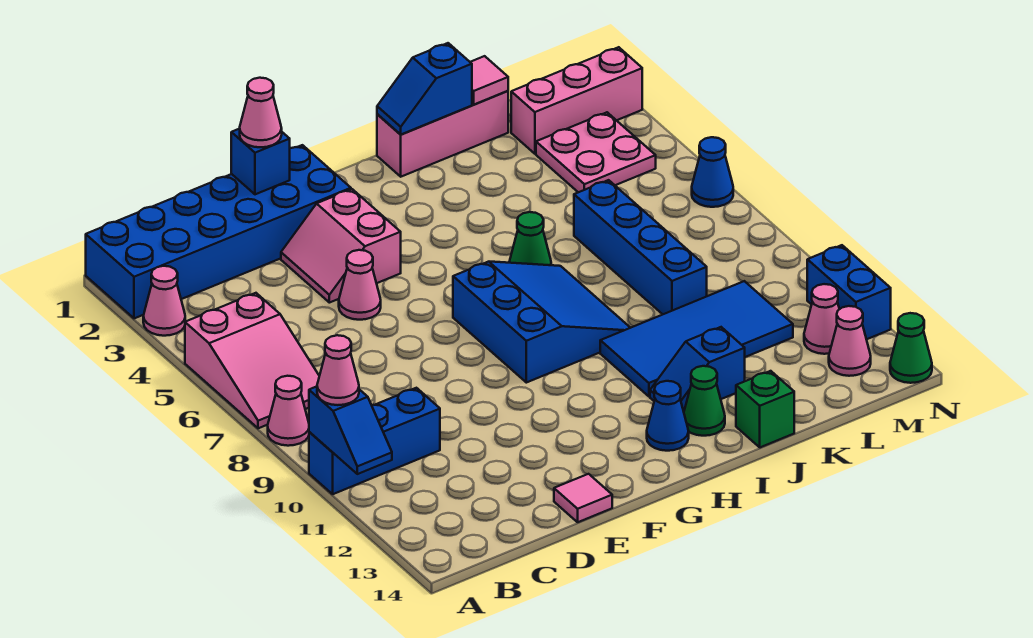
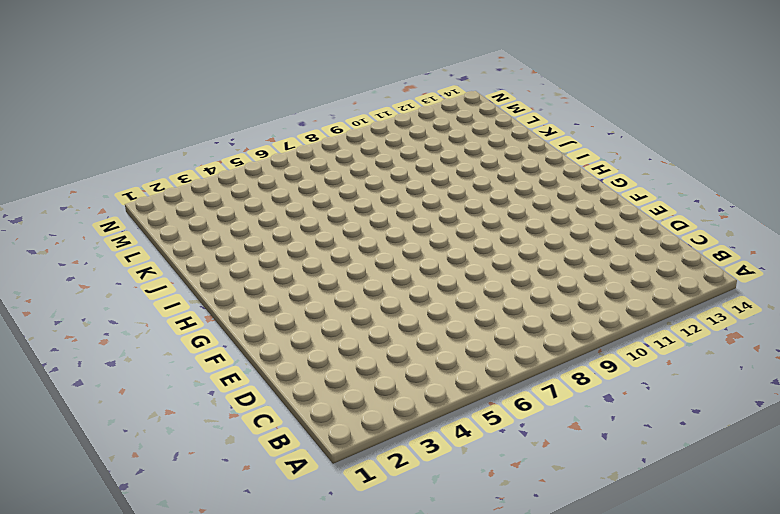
none -> blue 2x6 brick [86,145,351,318]
none -> pink 1x1 cone [143,266,185,336]
none -> pink 2x3 slope [185,293,319,428]
none -> pink 1x1 cone [268,376,309,446]

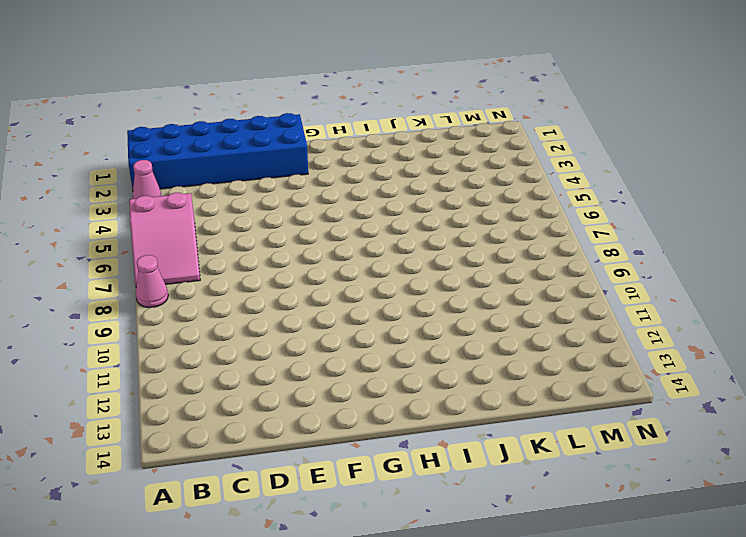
none -> blue 1x3 brick [309,388,440,494]
none -> pink 2x2 slope [281,189,401,303]
none -> pink 1x1 cone [339,250,381,320]
none -> pink 1x1 tile [554,474,612,522]

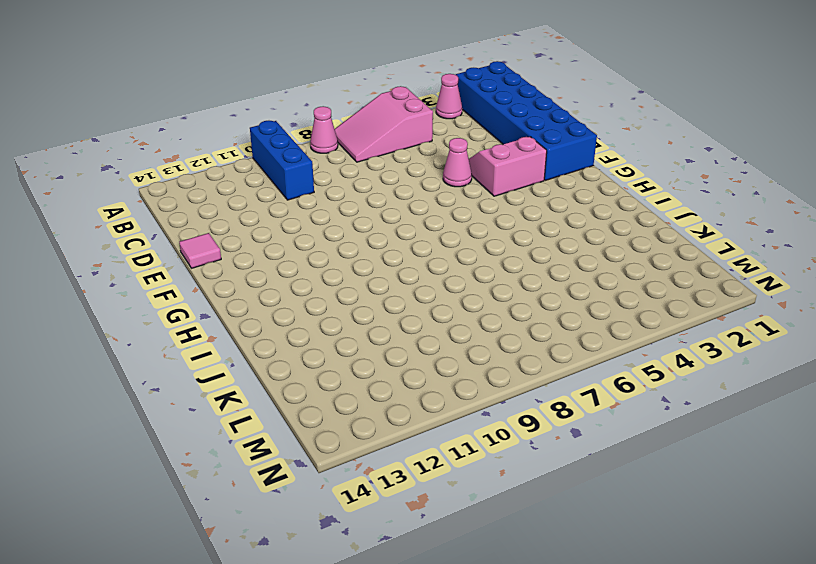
none -> blue 3x3 slope [453,262,630,383]
none -> blue 1x1 cone [647,381,689,451]
none -> pink 1x3 brick [377,91,508,177]
none -> green 1x1 cone [509,212,551,265]

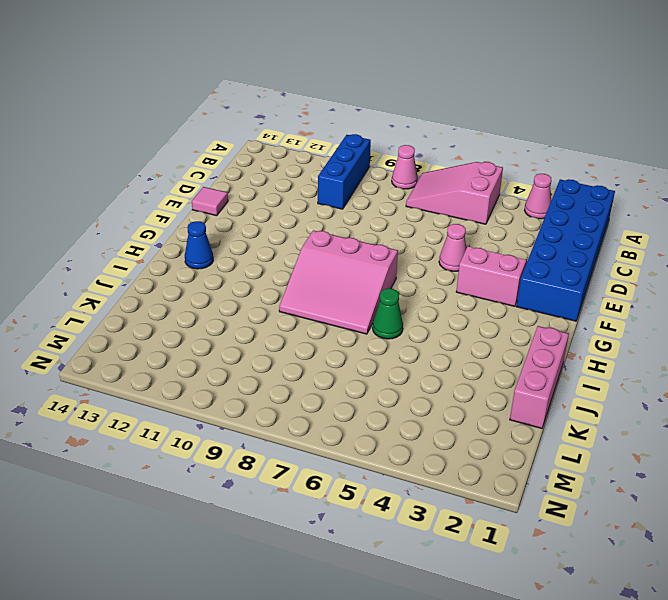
pink 3x3 slope [279,230,398,334] -> blue 3x3 slope [453,262,630,383]
none -> blue 2x4 tile [600,281,793,396]
none -> blue 1x2 slope [650,327,745,411]
none -> green 1x1 cone [684,366,725,436]
none -> green 1x1 brick [736,371,794,447]

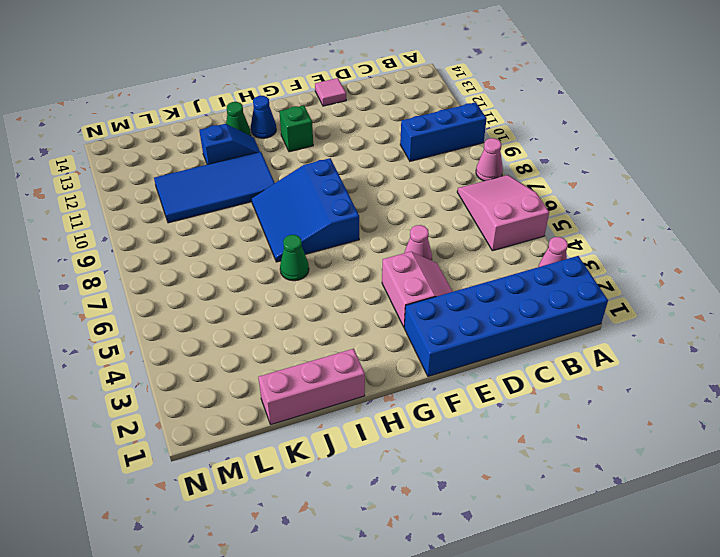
green 1x1 brick [279,105,313,152] -> green 1x1 brick moved to [736,371,794,447]
none -> blue 1x4 brick [574,180,707,314]
none -> pink 1x3 brick [511,47,642,154]
none -> pink 2x2 plate [536,112,656,192]
none -> pink 1x1 cone [804,284,839,354]

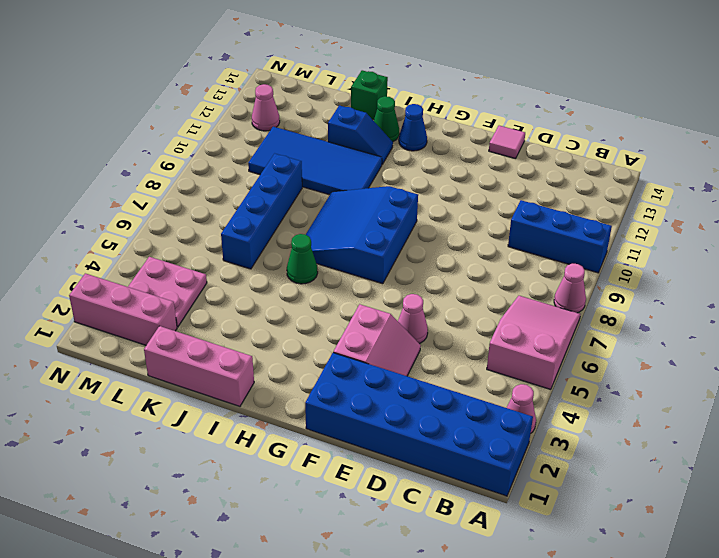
none -> pink 1x1 cone [829,306,871,376]
none -> blue 1x1 cone [692,137,733,207]
none -> blue 1x2 brick [807,245,891,339]
none -> green 1x1 cone [890,313,932,383]

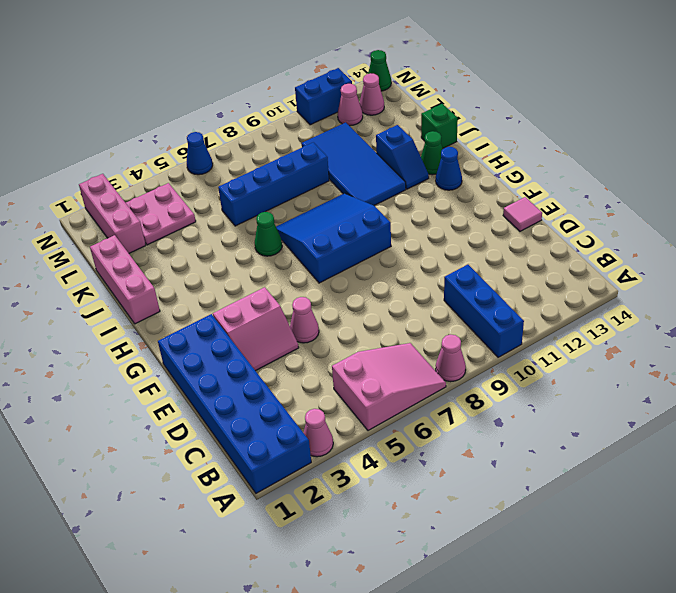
none -> blue 1x2 slope [309,387,392,474]
none -> blue 1x1 brick [231,129,290,194]
none -> blue 1x2 slope [377,43,472,135]
none -> pink 1x1 tile [470,56,508,104]

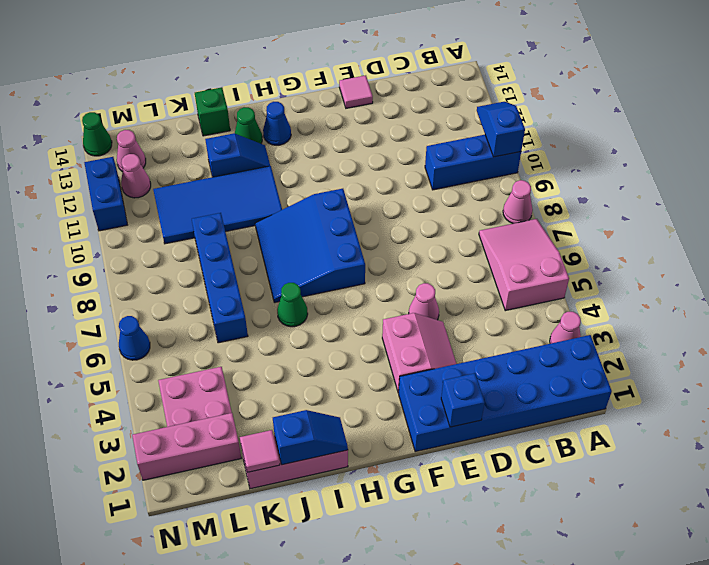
none -> pink 1x1 cone [317,335,359,405]
none -> pink 1x1 cone [240,78,282,147]

